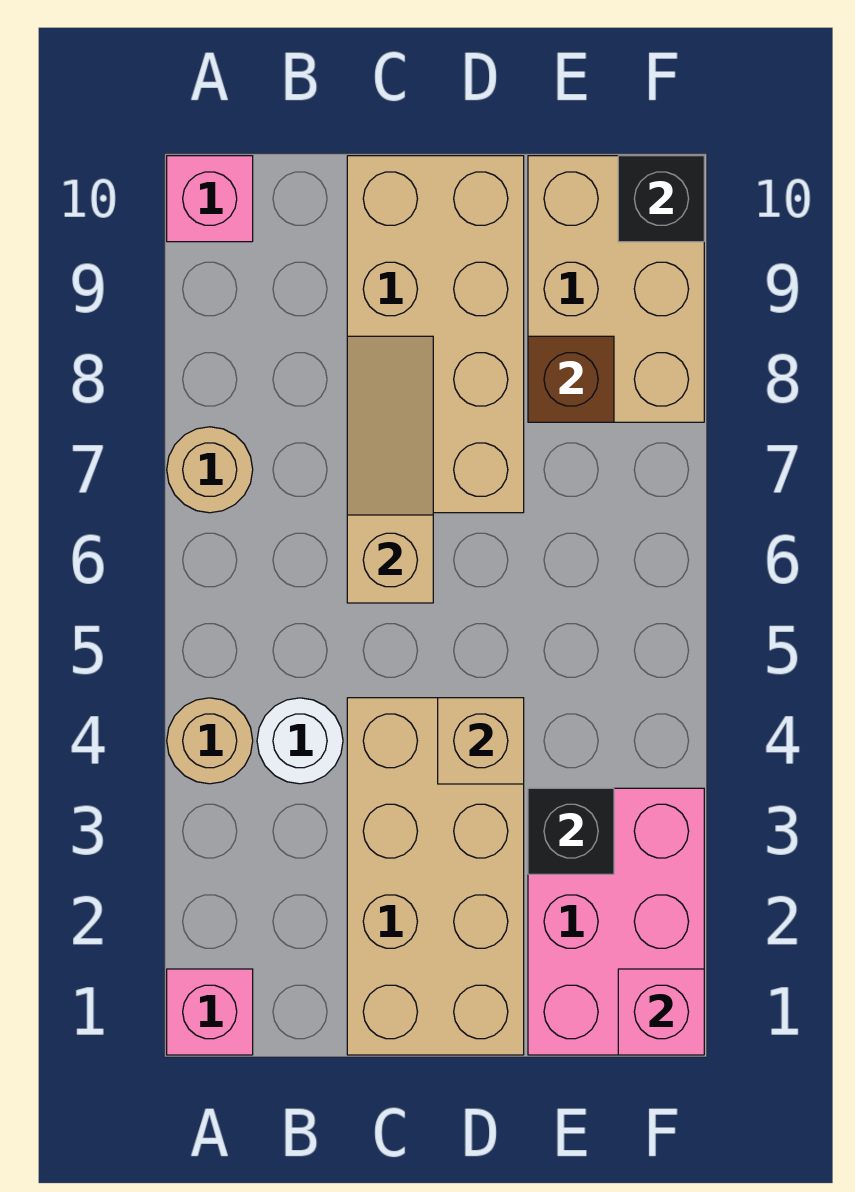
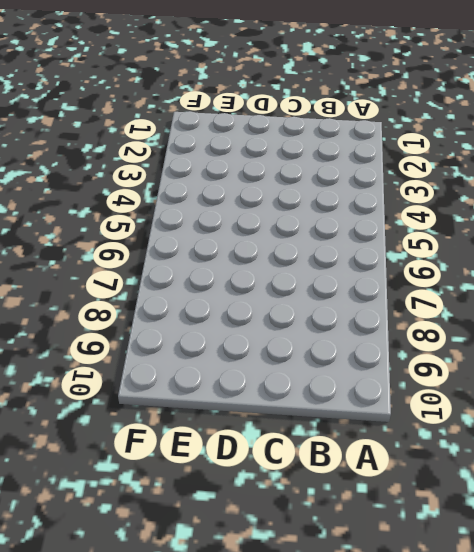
none -> pink 1x1 brick [167,969,253,1055]
none -> tan 1x1 round brick [167,698,253,784]
none -> tan 1x1 round brick [167,427,253,513]

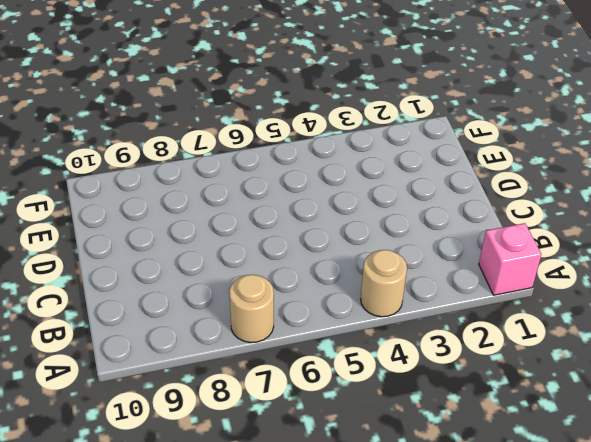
none -> pink 1x1 brick [167,156,253,242]
none -> white 1x1 round brick [257,698,343,784]
none -> tan 2x4 brick [347,698,524,1055]

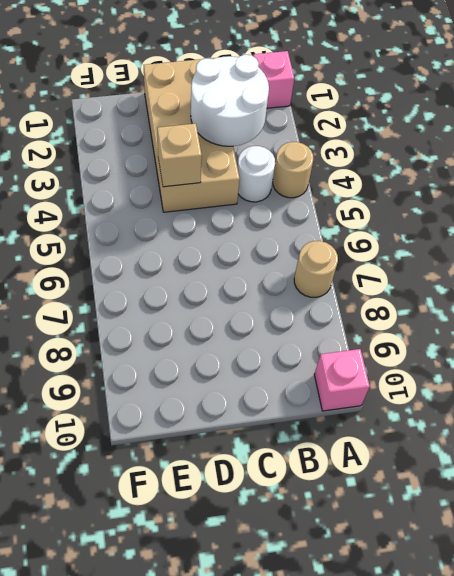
white 2x2 round brick [191,55,269,146] -> none
none -> tan 2x4 brick [347,156,524,513]
none -> pink 2x3 brick [528,788,704,1055]
none -> tan 2x3 brick [528,156,704,422]

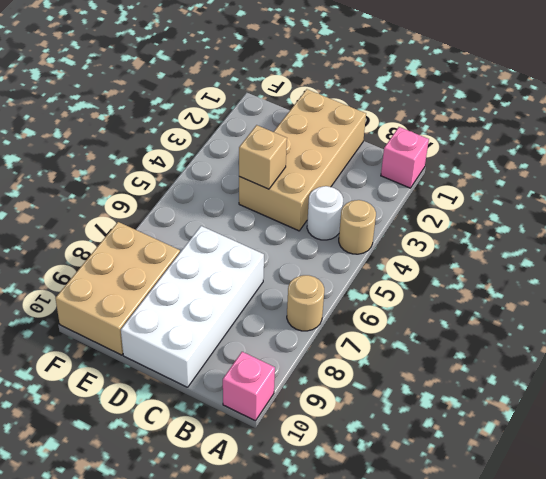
white 2x4 brick [121,226,264,387] -> tan 2x4 brick [347,156,524,513]
none -> pink 2x3 brick [528,788,704,1055]
none -> tan 1x3 slope [347,336,433,603]
none -> black 1x1 brick [528,788,614,874]

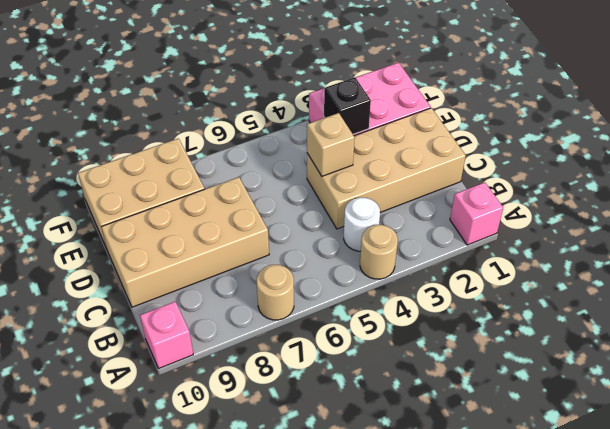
none -> tan 1x3 slope [347,336,433,603]
none -> brown 1x1 brick [528,336,614,422]
none -> pink 1x1 brick [618,969,704,1055]

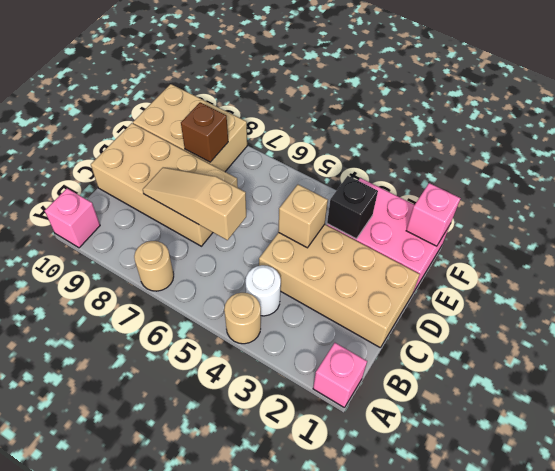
none -> black 1x1 brick [618,156,704,242]

